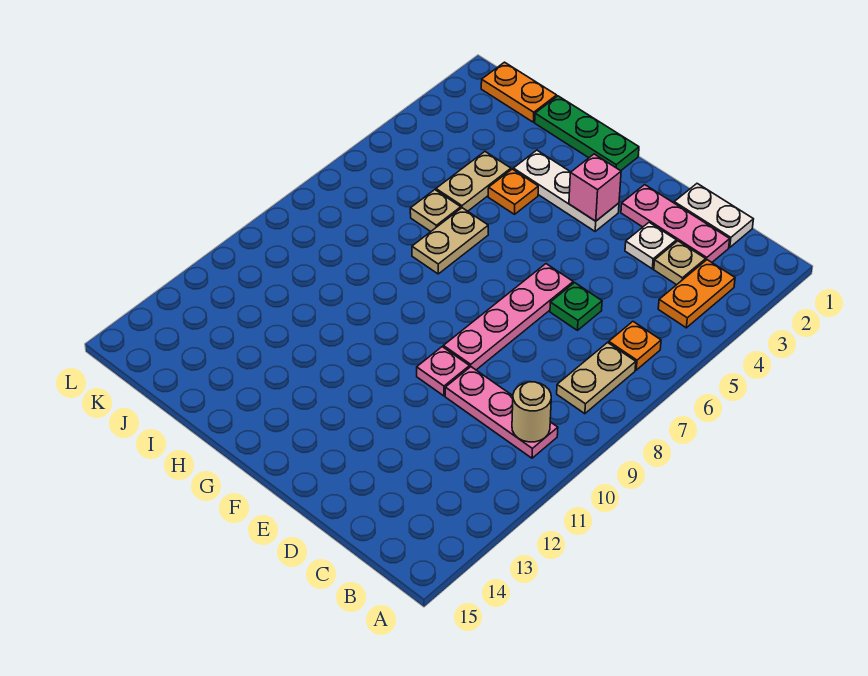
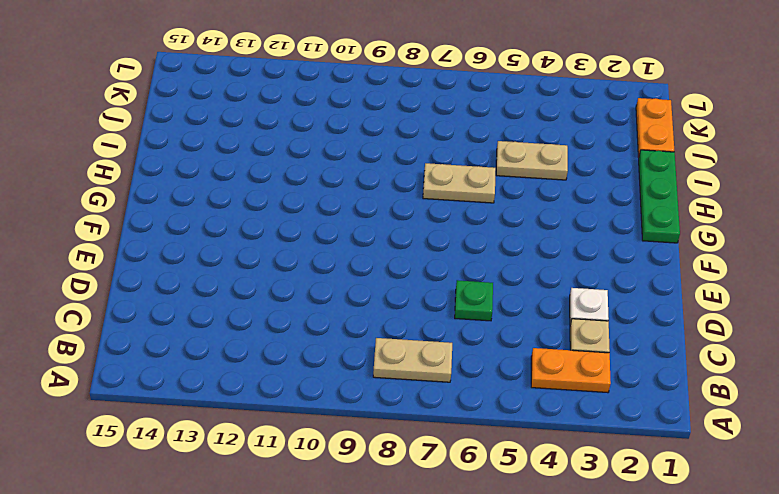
none -> orange 1x1 plate [609,322,661,370]
none -> pink 1x3 plate [445,367,558,458]
none -> white 1x2 plate [674,184,753,248]

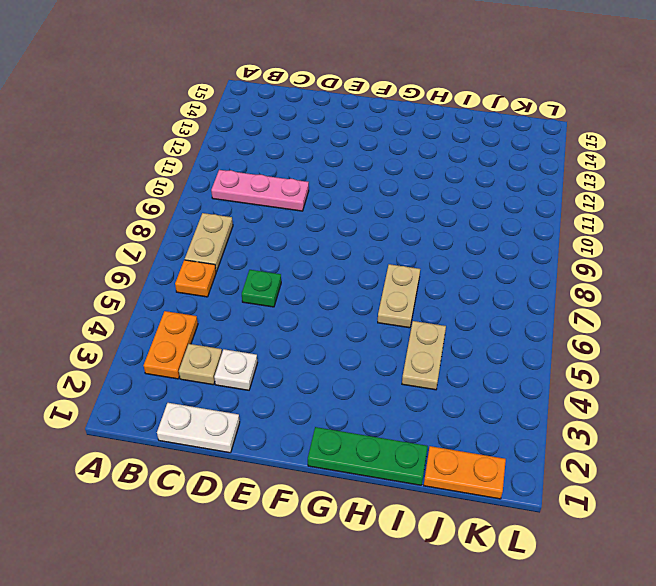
none -> pink 1x3 plate [621,185,730,262]
none -> pink 1x4 plate [443,264,573,370]
none -> pink 1x1 plate [417,347,470,396]

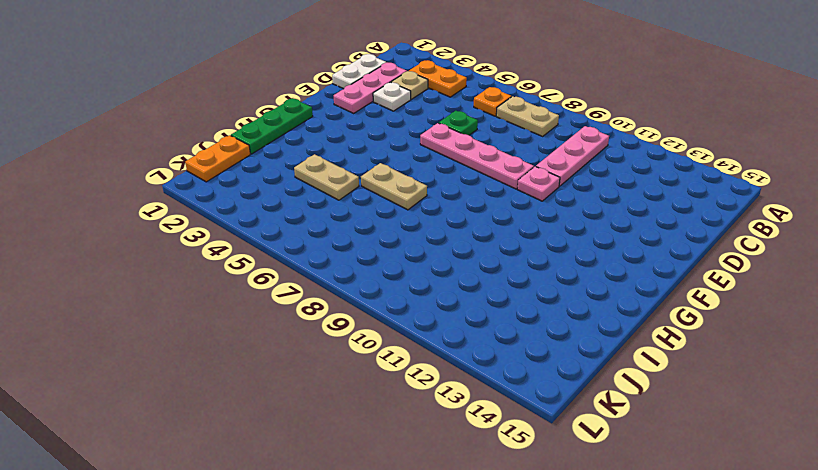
none -> white 1x3 plate [513,150,619,231]
none -> orange 1x1 plate [488,169,538,214]
none -> tan 1x1 plate [410,190,461,232]

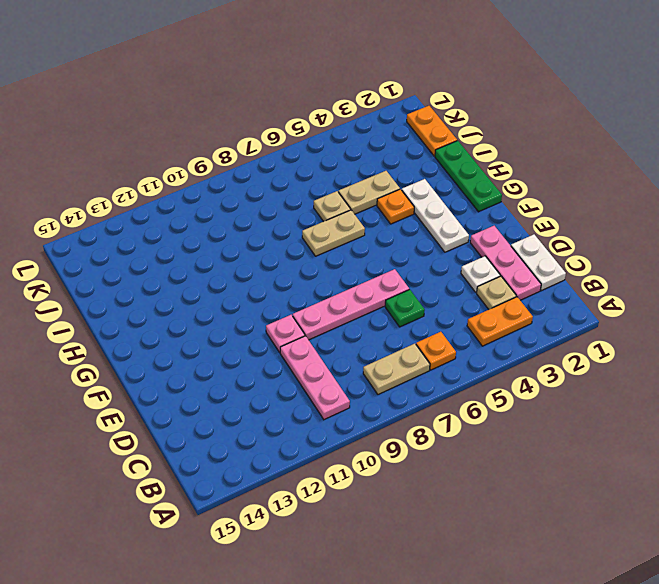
none -> tan 1x1 round brick [512,382,551,442]
none -> pink 1x1 brick [569,154,621,221]

